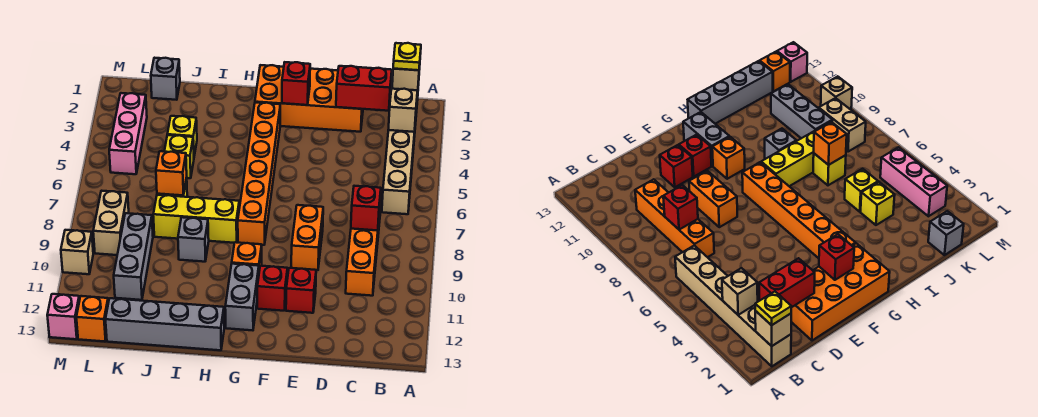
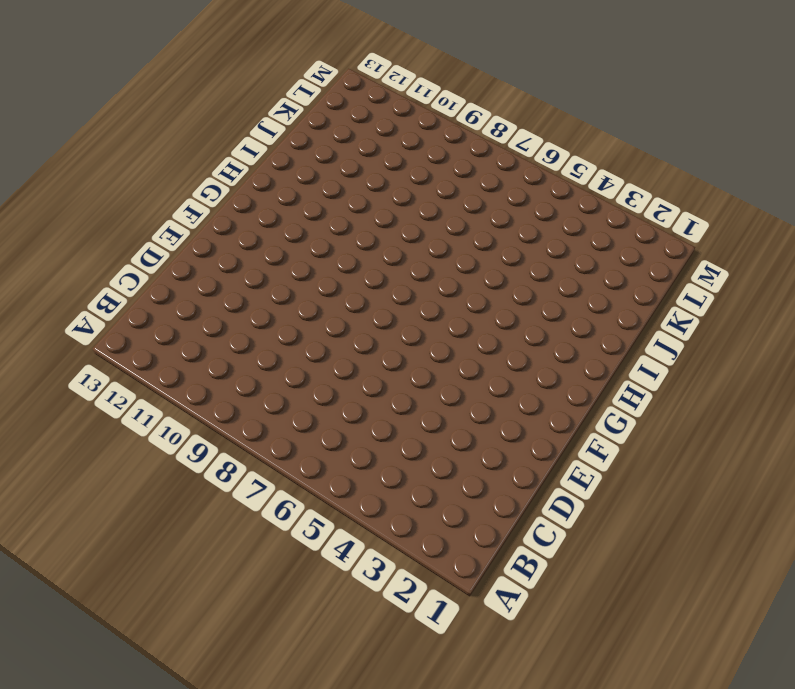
none -> tan 1x6 brick [382,84,419,214]
none -> orange 1x4 brick [346,191,382,296]
none -> orange 2x4 brick [255,65,363,132]

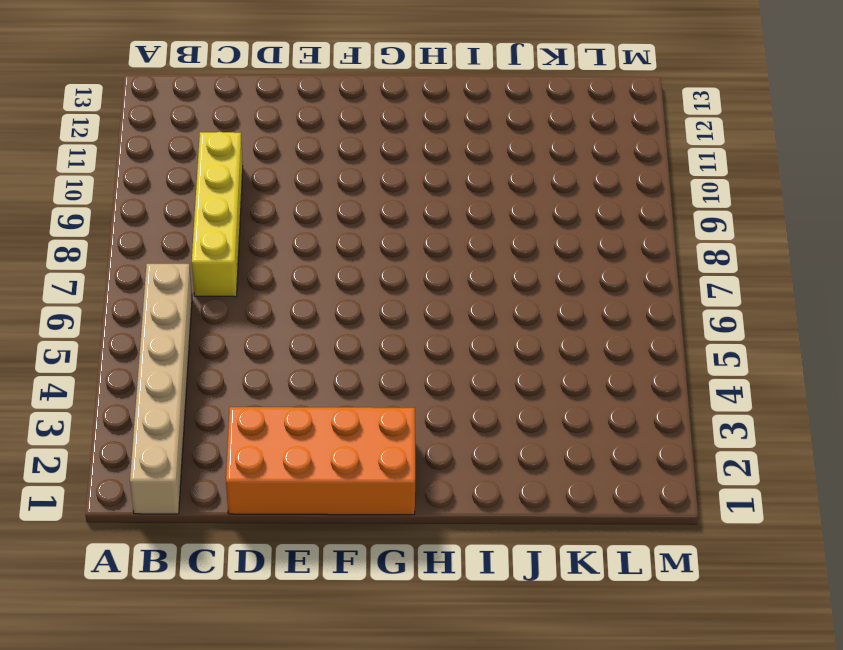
yellow 1x4 brick [192,132,243,297] -> orange 1x4 brick [346,191,382,296]
none -> orange 1x2 brick [291,205,323,270]
none -> red 1x1 brick [286,268,316,313]
none -> red 1x1 brick [257,266,287,311]

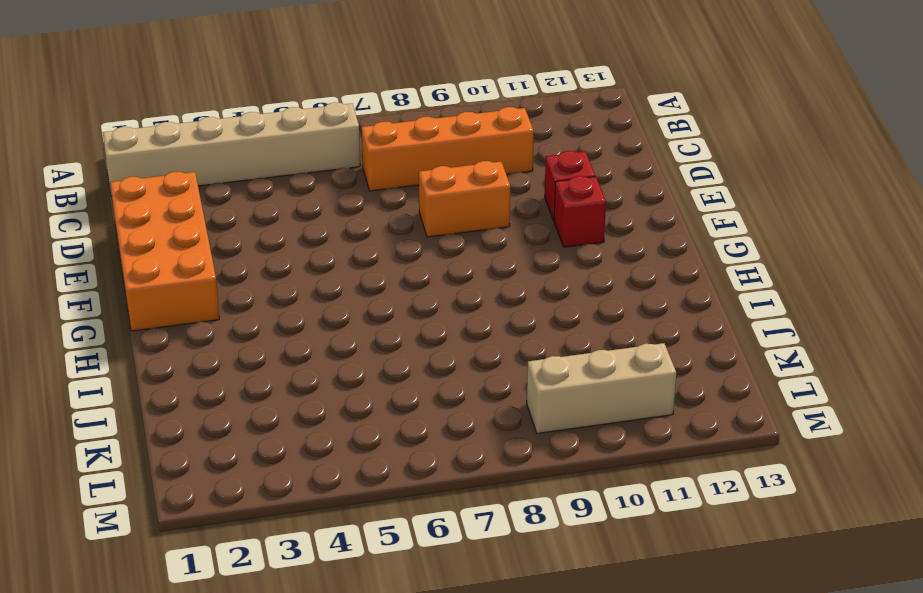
tan 1x3 brick [527,343,676,433] -> tan 1x2 brick [93,191,129,255]
none -> orange 1x6 brick [238,103,280,245]
none -> orange 1x1 brick [232,242,262,271]
none -> grey 1x2 brick [225,264,259,330]

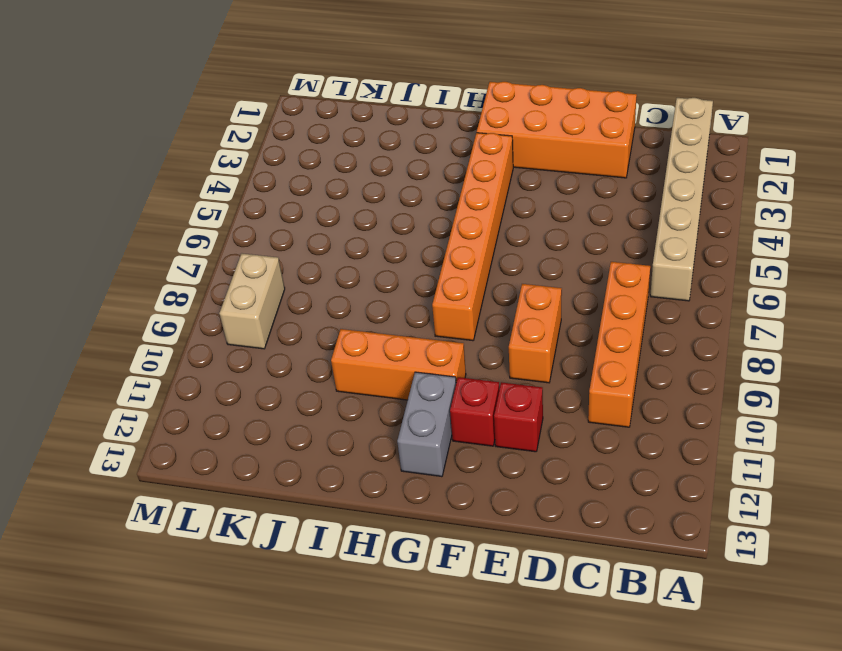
orange 1x3 brick [331,329,466,400] -> orange 1x1 brick [232,242,262,271]
none -> yellow 1x3 brick [153,195,239,243]
none -> grey 1x4 brick [106,298,224,350]
none -> grey 1x1 brick [178,217,209,262]

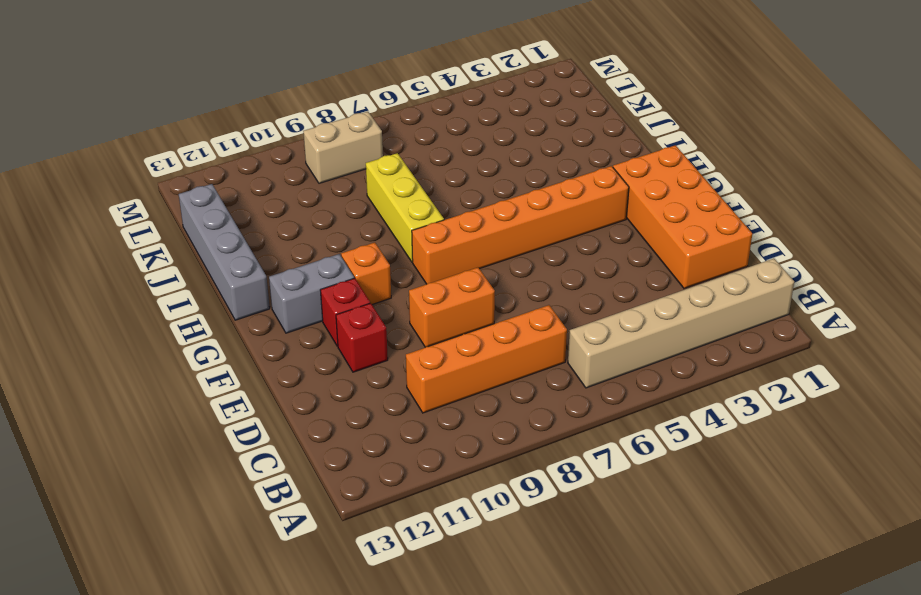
none -> grey 1x1 brick [178,217,209,262]
none -> yellow 1x1 brick [167,116,197,156]
none -> yellow 1x1 brick [164,135,194,178]

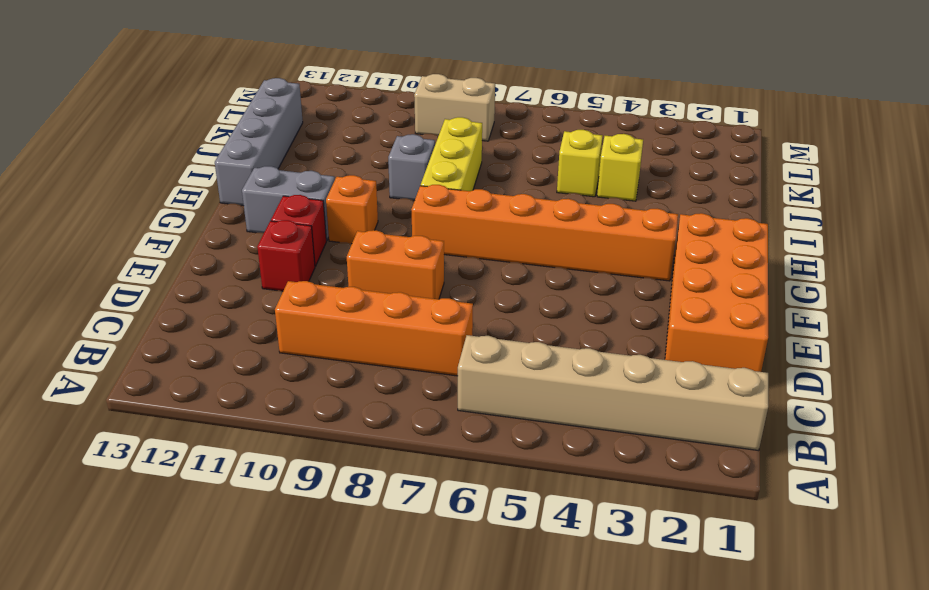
none -> yellow 1x1 brick [813,154,846,185]
none -> grey 1x1 brick [151,58,180,100]
none -> grey 1x3 brick [114,213,153,300]

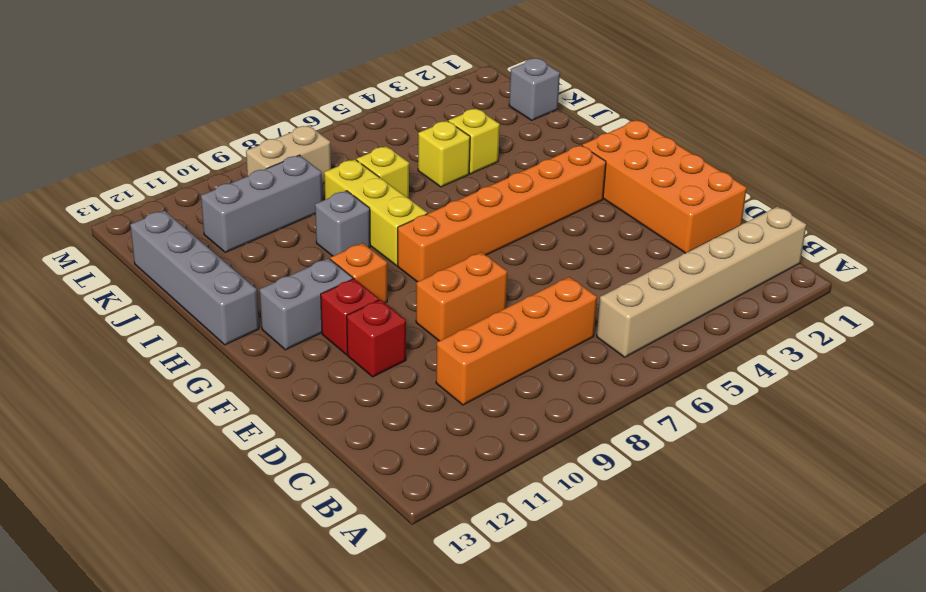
none -> pink 1x3 brick [109,93,147,174]
none -> orange 1x1 brick [76,296,108,342]
none -> tan 1x1 brick [61,230,93,274]

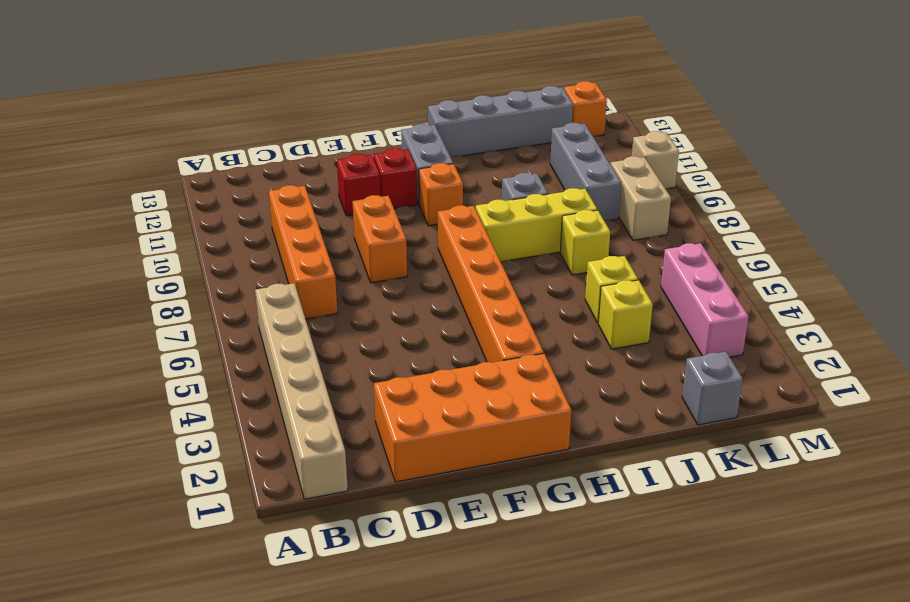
none -> pink 1x1 brick [47,294,80,339]
none -> tan 1x1 brick [392,67,420,93]
none -> tan 1x1 brick [388,89,417,132]

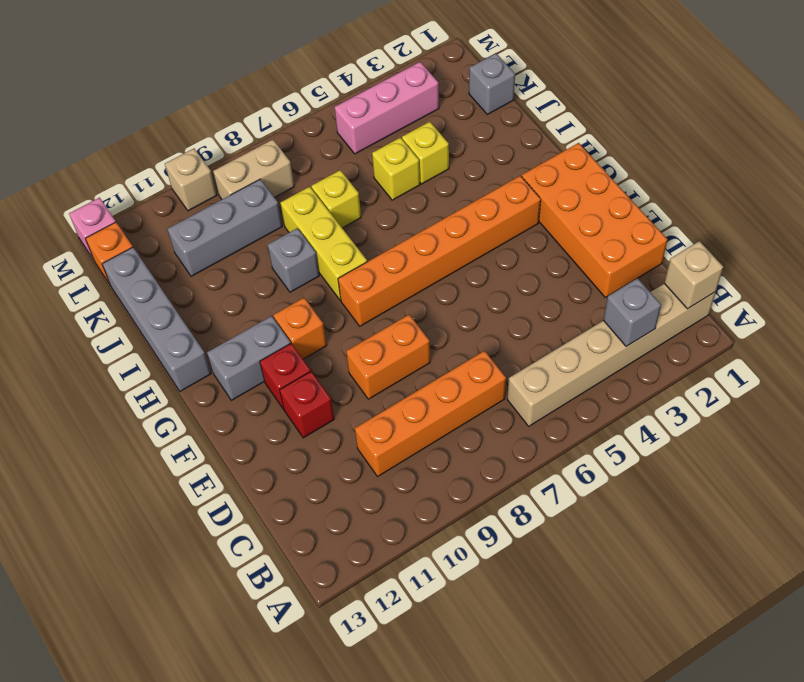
grey 1x1 brick [603,278,661,346] -> tan 1x1 brick [388,89,417,132]
none -> red 1x2 brick [336,66,392,111]
none -> red 1x1 brick [351,186,381,231]
none -> red 1x1 brick [282,62,310,105]

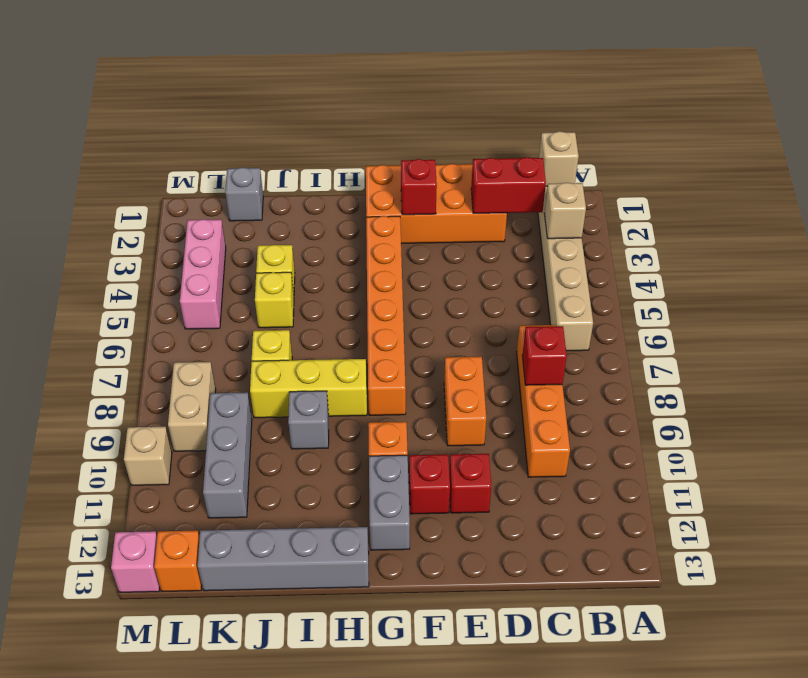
none -> orange 1x1 brick [156,151,187,196]
none -> yellow 1x1 plate [393,43,421,70]

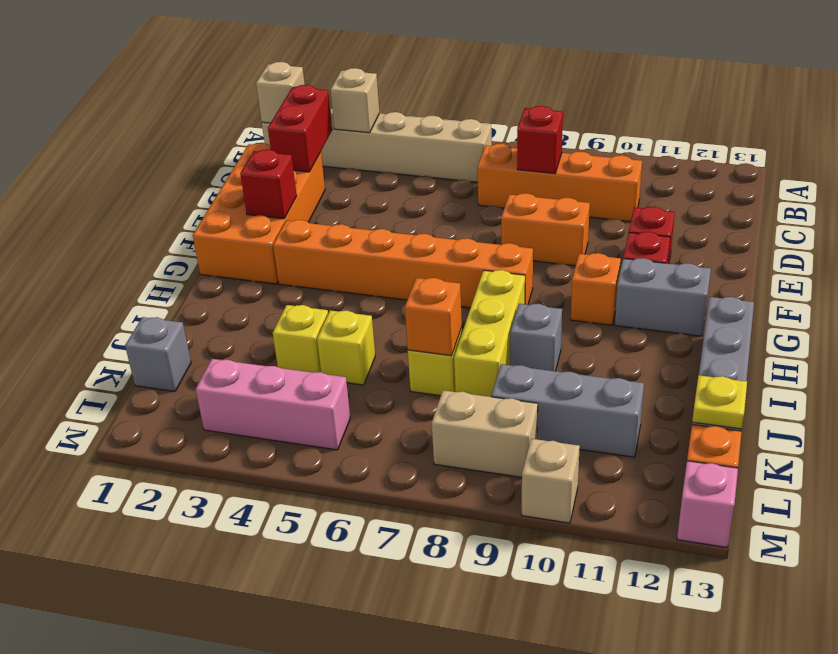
yellow 1x1 plate [692,375,747,429] -> yellow 1x1 plate moved to [393,43,421,70]

